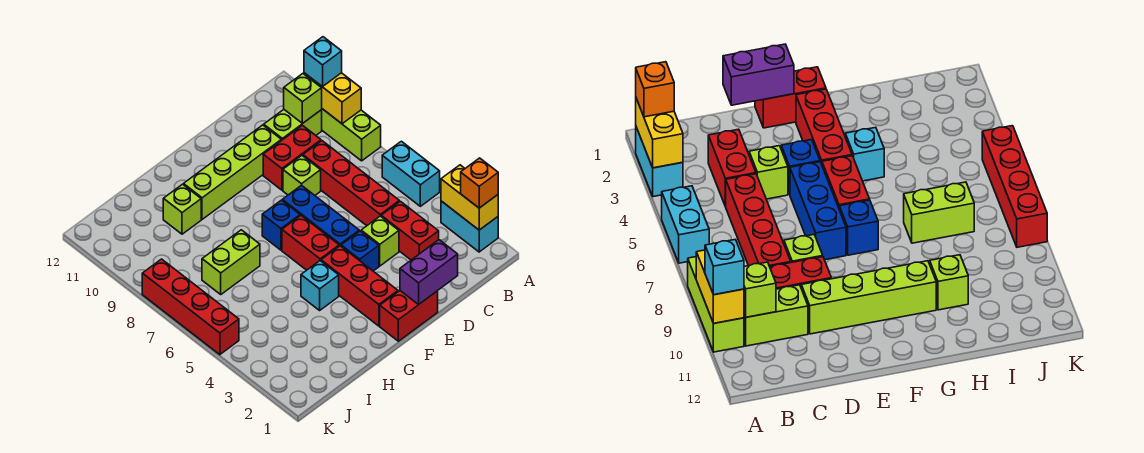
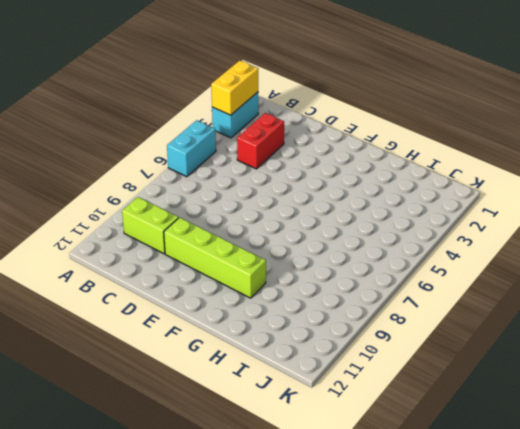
none -> lime 1x3 brick [322,109,381,161]
none -> red 1x4 brick [303,141,399,226]
none -> red 1x2 brick [263,125,321,190]

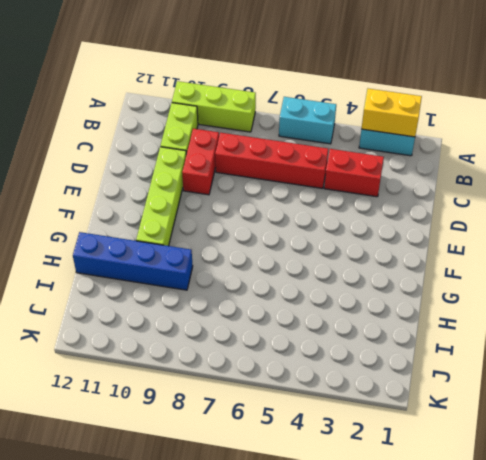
blue 1x4 brick [73,232,193,290] -> lime 1x1 brick [163,184,201,234]
none -> lime 1x1 brick [361,216,399,266]
none -> lime 1x1 brick [283,156,321,195]
none -> red 1x2 brick [380,291,438,341]

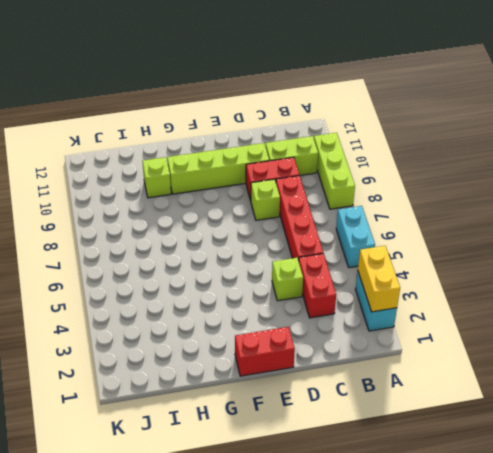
none -> blue 1x1 brick [341,231,379,271]
none -> blue 1x3 brick [282,185,359,246]
none -> red 1x3 brick [321,246,398,326]

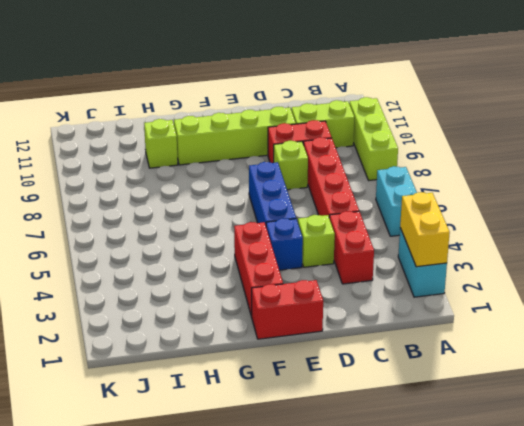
none -> red 1x2 brick [282,216,339,270]
none -> blue 1x1 brick [262,200,300,250]
none -> cyan 1x1 brick [301,261,339,310]

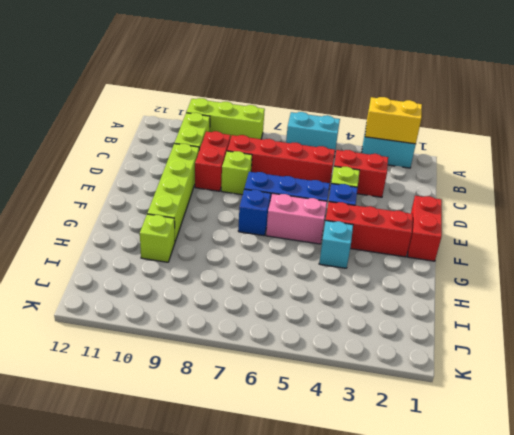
pink 1x2 brick [266,193,327,244] -> red 1x2 brick [282,216,339,270]
none -> lime 1x2 brick [202,230,260,294]
none -> red 1x4 brick [142,259,239,355]
none -> yellow 1x2 brick [304,73,361,124]

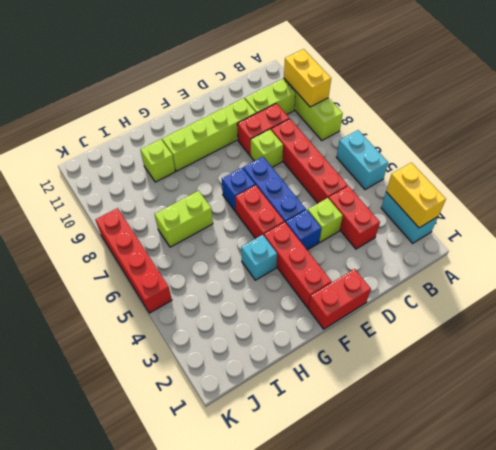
none -> lime 1x1 brick [284,74,322,124]
none -> purple 1x2 brick [400,240,458,304]
none -> orange 1x1 brick [461,158,498,208]

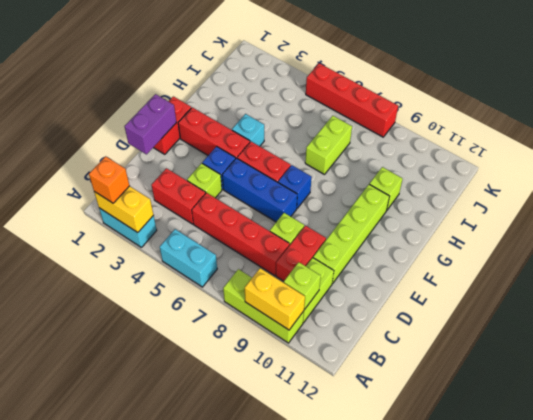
none -> cyan 1x1 brick [304,37,342,87]

